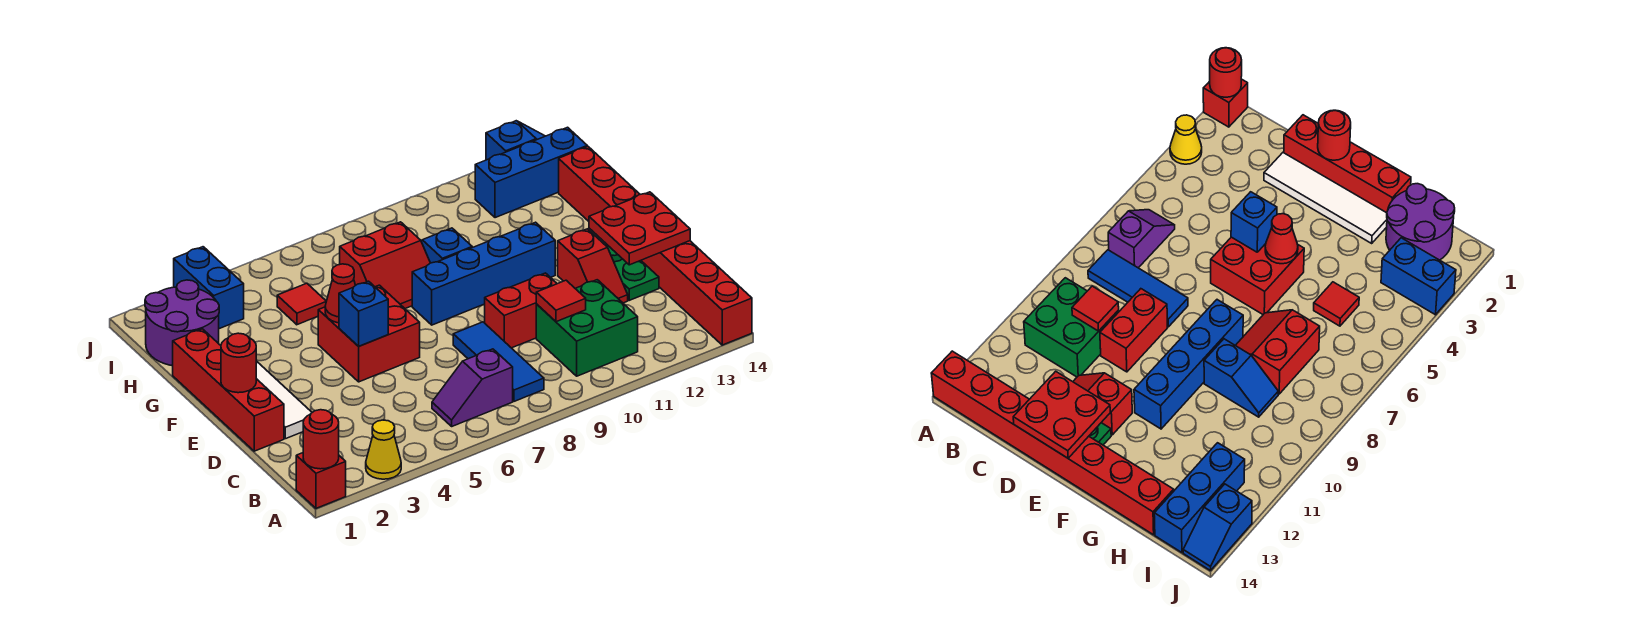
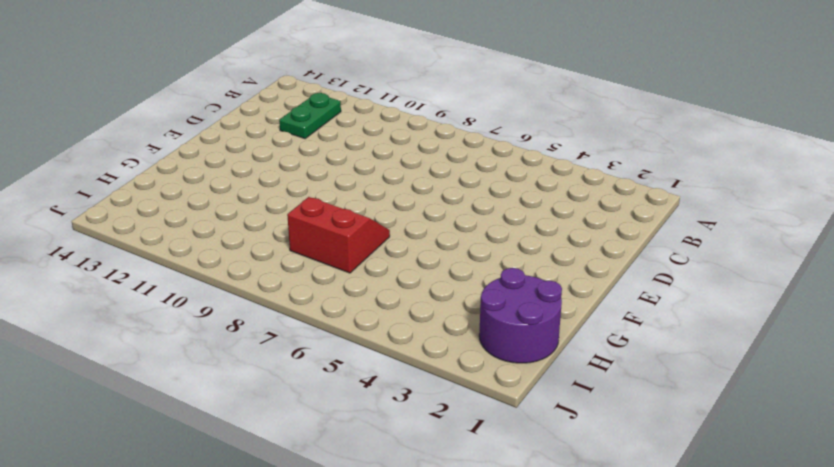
green 1x2 plate [279,93,341,139] -> green 1x2 plate moved to [605,244,659,300]
none -> red 1x1 brick [296,453,346,508]
none -> yellow 1x1 cone [366,420,401,479]
none -> red 1x8 brick [559,147,752,345]

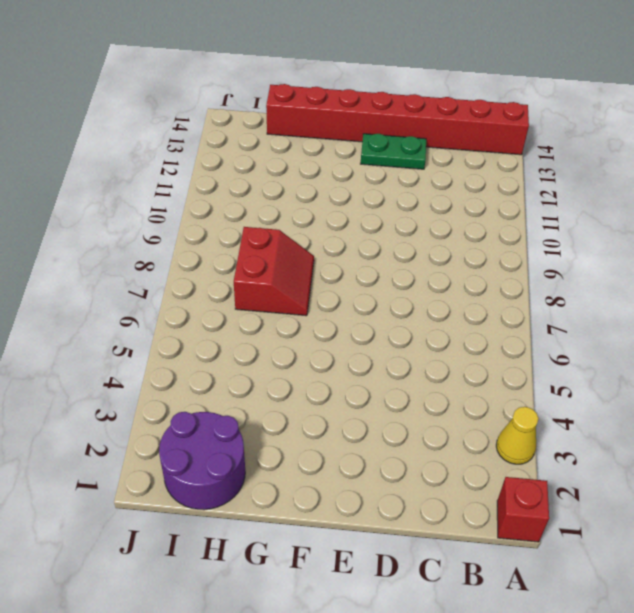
none -> purple 1x2 slope [432,349,513,426]
none -> blue 1x3 tile [453,322,544,401]
none -> green 2x2 brick [536,280,638,376]

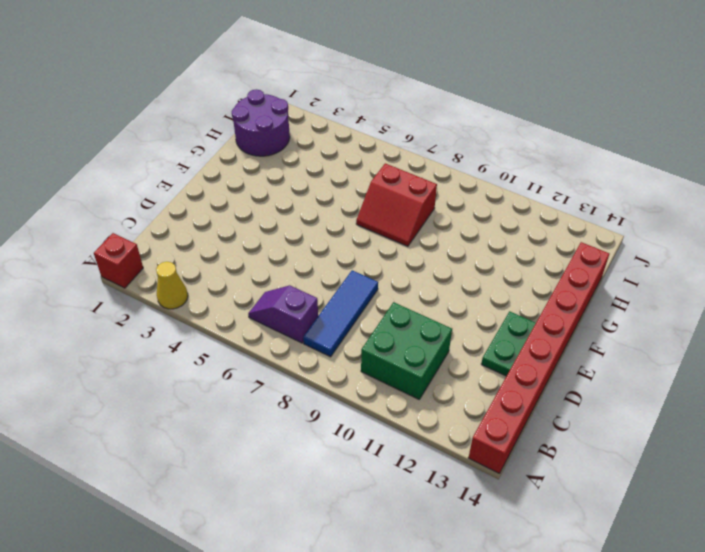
none -> red 1x4 brick [173,329,284,451]
none -> white 1x4 tile [256,361,312,439]
none -> red 1x2 brick [485,273,557,348]

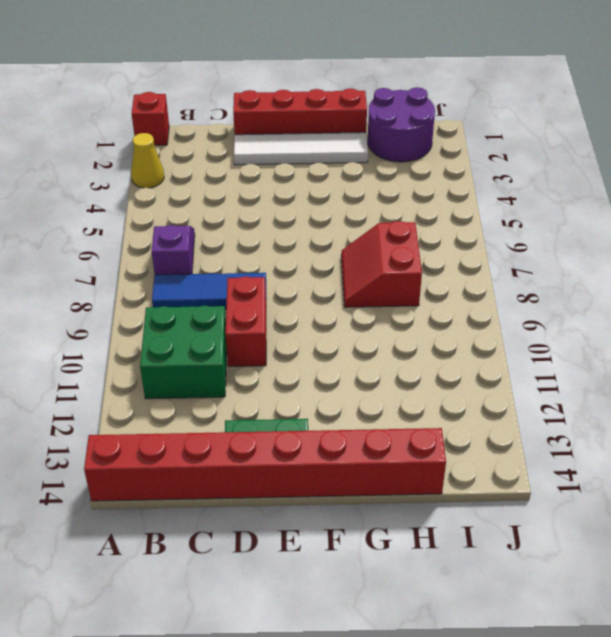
none -> red 1x2 slope [558,229,628,303]
none -> red 2x2 brick [318,285,420,382]
none -> blue 1x4 brick [412,222,555,325]

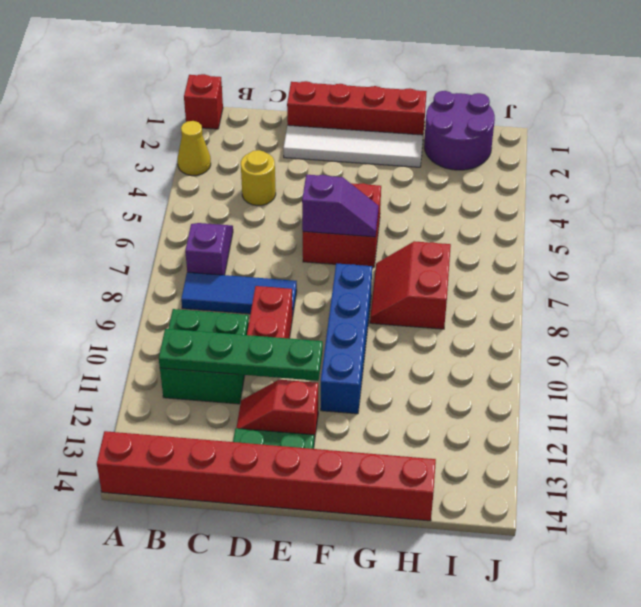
green 1x4 plate [159,329,323,381] -> none
yellow 1x1 round brick [241,150,276,206] -> none
purple 1x2 slope [302,175,379,237] -> none
none -> blue 1x2 slope [421,228,472,263]
none -> red 1x1 tile [277,283,326,325]
none -> blue 1x2 brick [174,247,244,329]

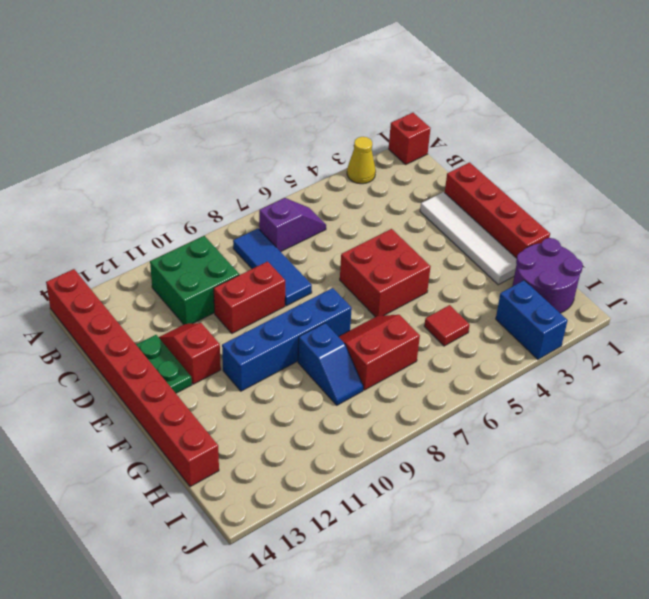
none -> blue 1x3 brick [475,127,587,218]
none -> blue 1x2 slope [486,121,545,160]
none -> red 1x1 round brick [303,410,339,469]

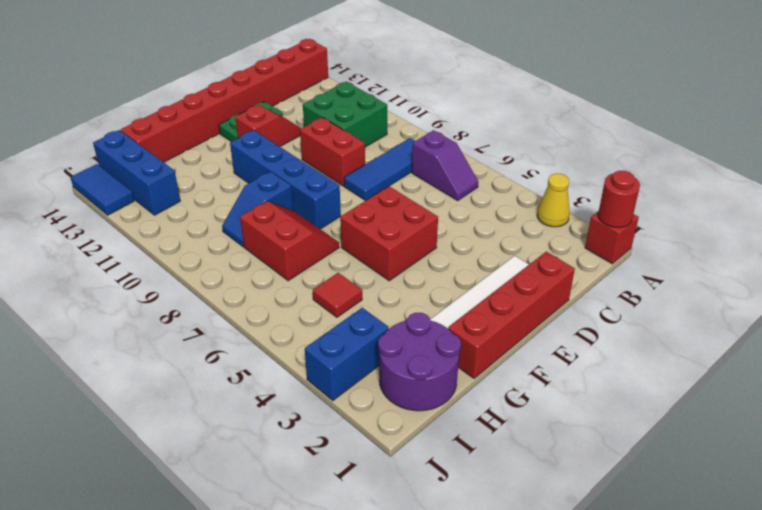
blue 1x2 tile [70,164,134,215] -> blue 1x2 slope [486,121,545,160]
none -> red 1x1 tile [536,280,586,322]
none -> red 2x2 plate [589,192,690,265]
none -> red 1x1 round brick [221,333,256,393]

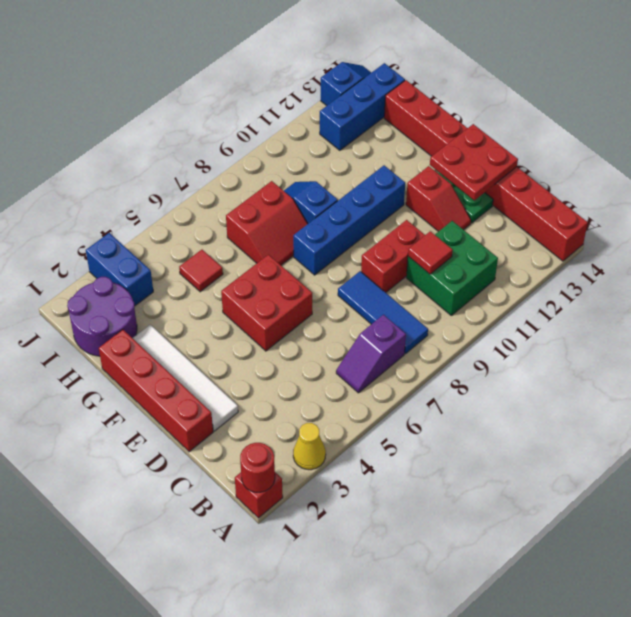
none -> red 1x1 round brick [221,333,256,393]
none -> blue 1x1 brick [339,281,388,346]
none -> red 1x1 cone [325,264,355,323]

